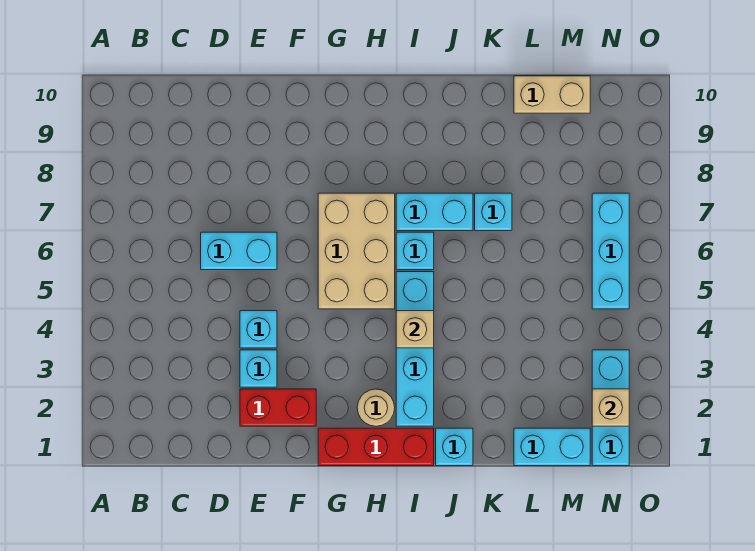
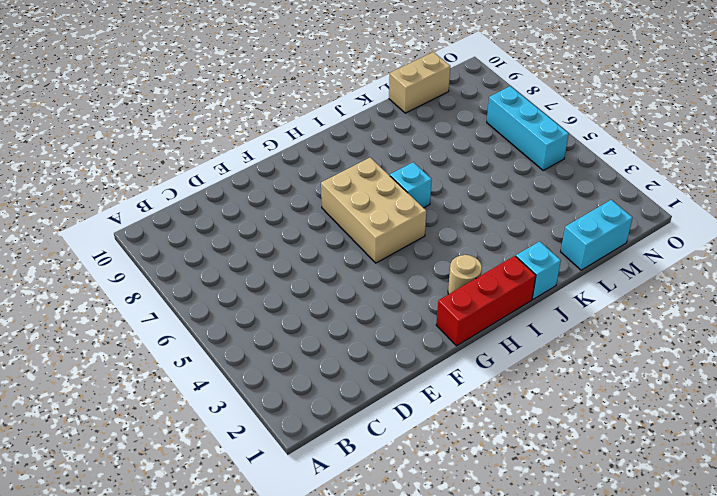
none -> cyan 1x2 brick [201,232,277,270]
none -> red 1x2 brick [240,389,316,426]
none -> cyan 1x1 brick [240,350,277,387]

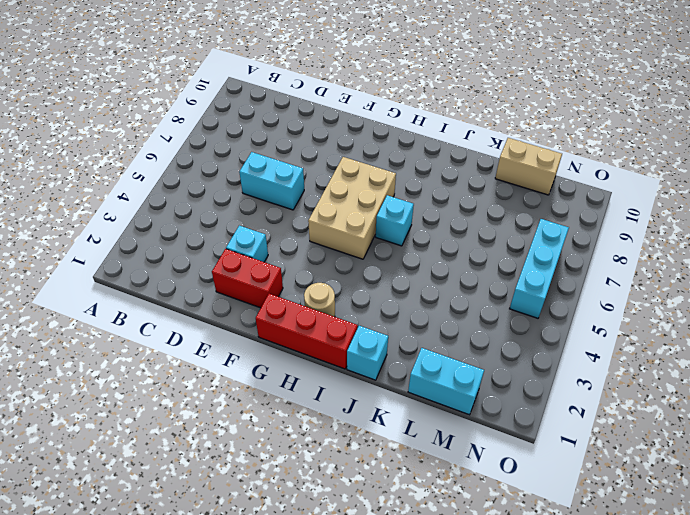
none -> cyan 1x1 brick [240,311,277,348]
none -> cyan 1x4 brick [396,272,434,426]
none -> cyan 1x2 brick [396,193,473,231]

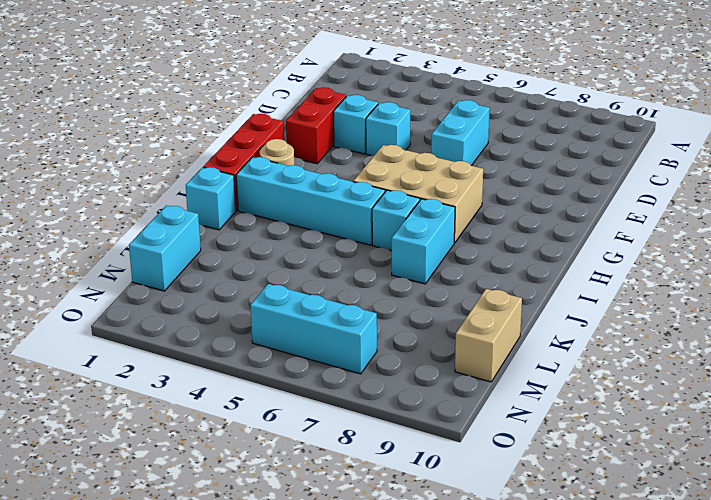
none -> cyan 1x1 brick [475,193,512,231]
none -> cyan 1x3 brick [592,350,629,466]
none -> tan 1x1 brick [396,311,434,348]

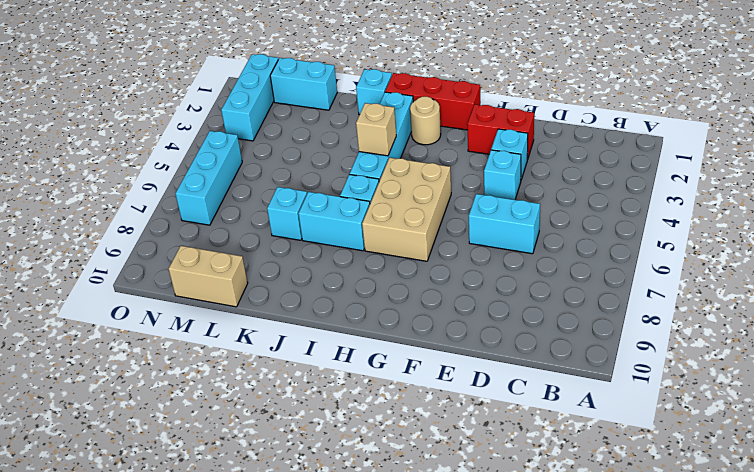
none -> tan 1x1 brick [592,389,629,426]

